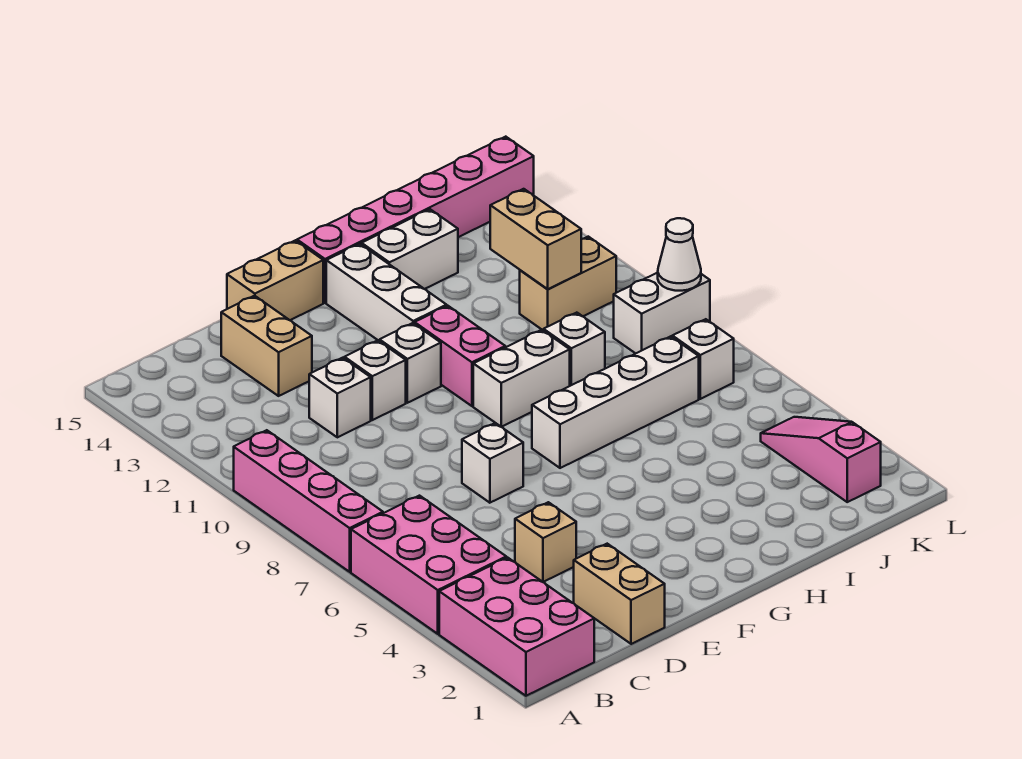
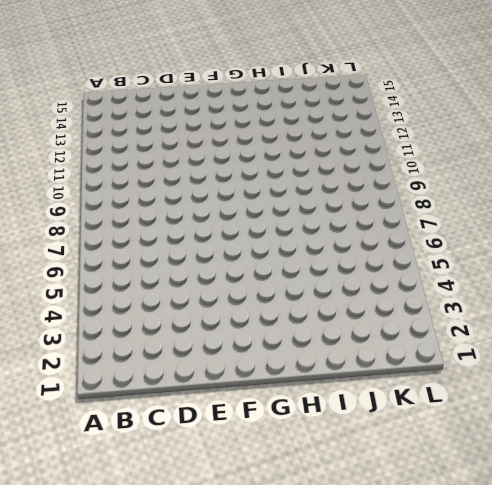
none -> pink 2x3 brick [439,558,594,696]
none -> pink 2x3 brick [351,496,506,634]
none -> pink 1x4 brick [234,430,383,572]

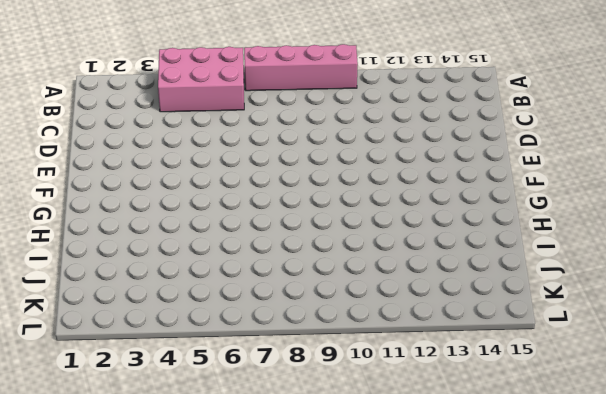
none -> pink 2x3 brick [439,558,594,696]
none -> tan 1x2 brick [574,544,665,644]
none -> tan 1x1 brick [515,502,576,582]

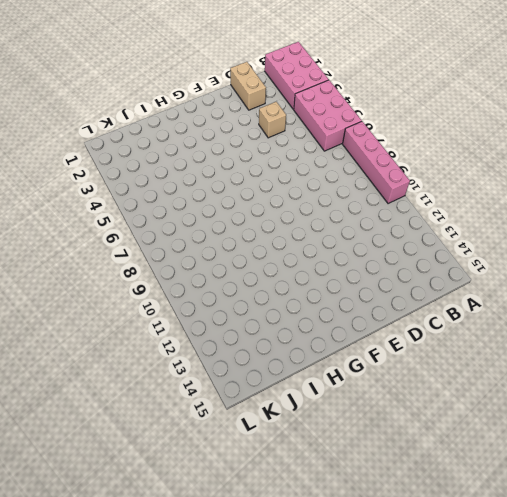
none -> white 1x1 brick [309,358,371,437]
none -> tan 1x2 brick [221,296,312,396]
none -> white 1x1 brick [462,423,523,503]

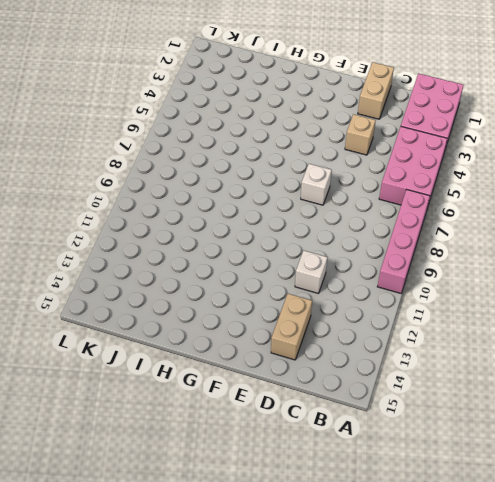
none -> white 1x1 brick [344,340,406,420]
none -> tan 1x2 brick [227,240,323,320]
none -> white 1x1 brick [380,323,441,403]

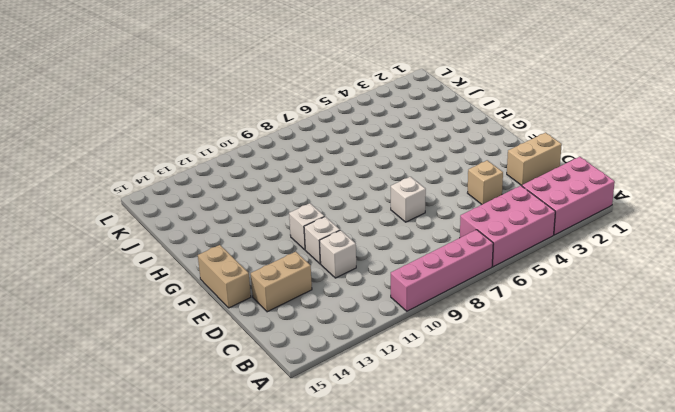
none -> white 1x4 brick [532,336,699,468]
none -> white 1x2 brick [473,330,570,427]
none -> pink 1x2 brick [415,306,505,406]

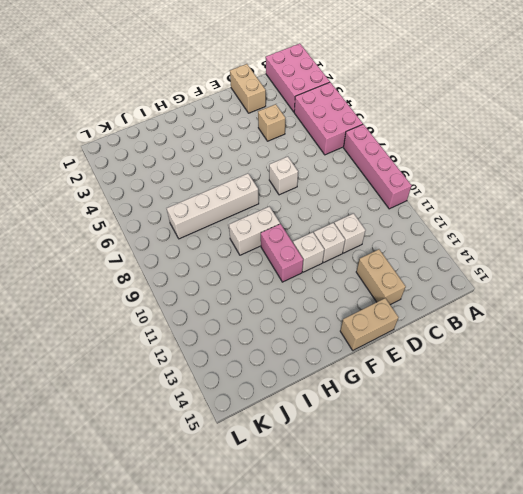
none -> white 1x3 brick [326,244,447,341]
none -> pink 1x6 brick [297,137,534,303]
none -> white 1x2 brick [362,209,458,289]

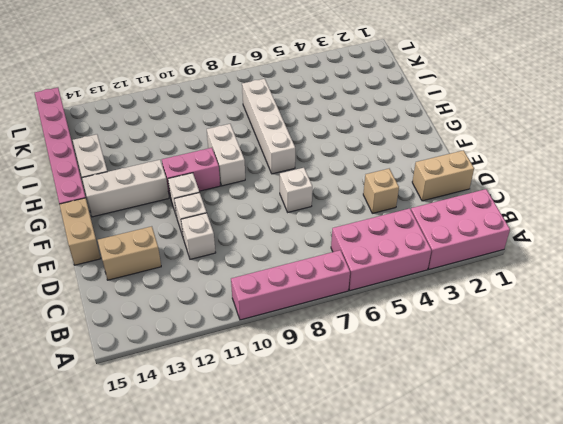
none -> white 1x1 brick [544,313,605,386]
none -> tan 1x2 brick [520,237,616,331]
none -> pink 1x3 slope [761,417,881,502]

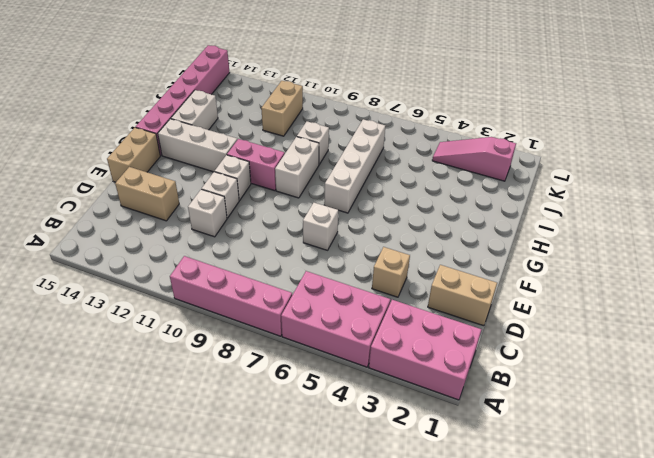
none -> white 1x1 brick [672,319,734,399]
none -> white 1x2 brick [614,273,710,354]
none -> tan 1x2 brick [490,189,581,289]

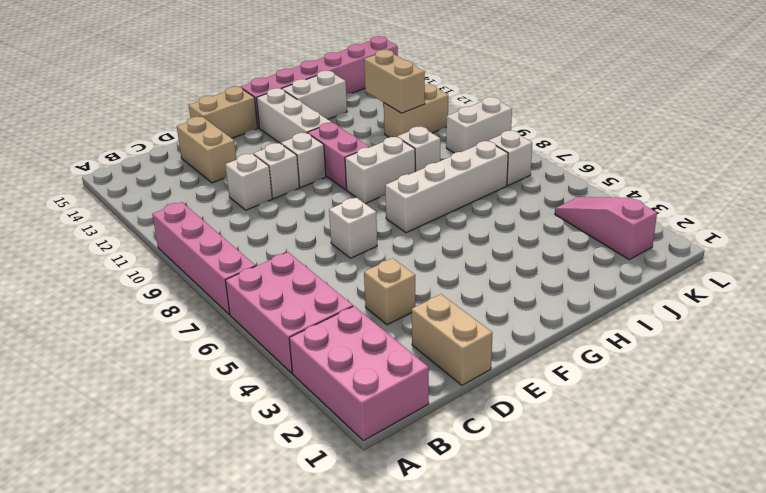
none -> white 1x1 cone [658,218,701,291]

